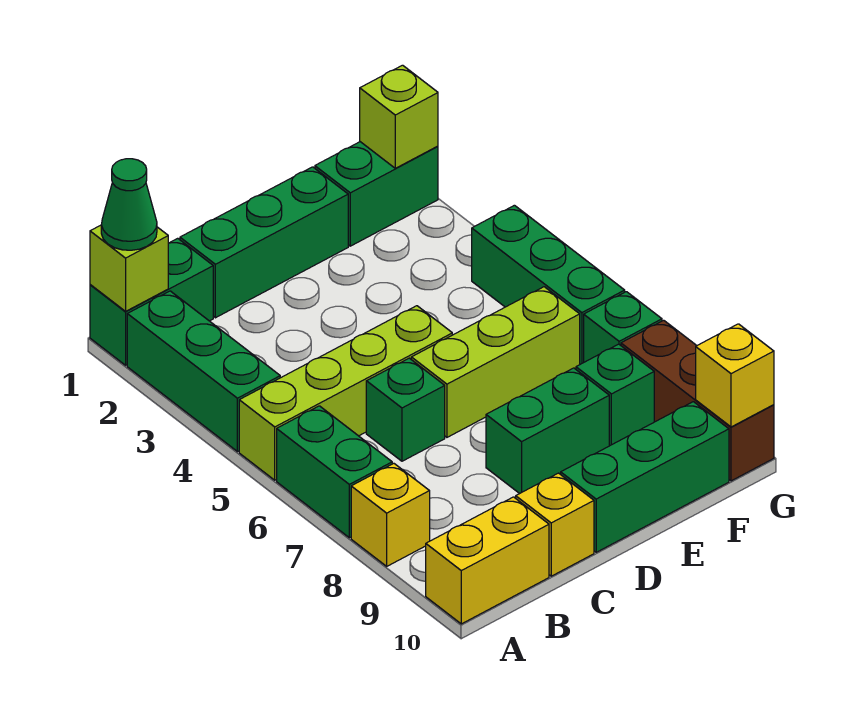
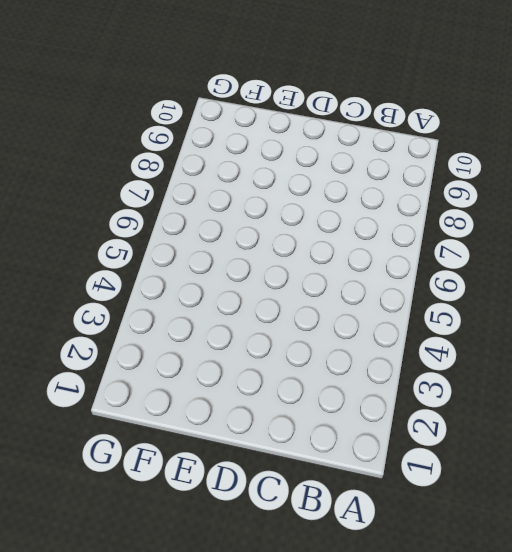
none -> green 1x2 brick [90,238,213,365]
none -> green 1x3 brick [127,291,280,452]
none -> lime 1x4 brick [239,306,452,480]

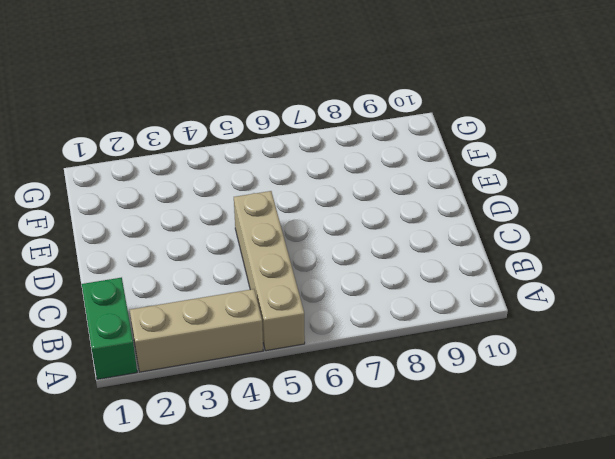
tan 1x3 brick [130,289,263,372] -> green 1x3 brick [127,291,280,452]
tan 1x4 brick [234,191,305,351] -> lime 1x4 brick [239,306,452,480]
none -> green 1x2 brick [277,406,392,538]
none -> yellow 1x1 brick [351,463,430,566]
none -> yellow 1x2 brick [426,497,549,624]

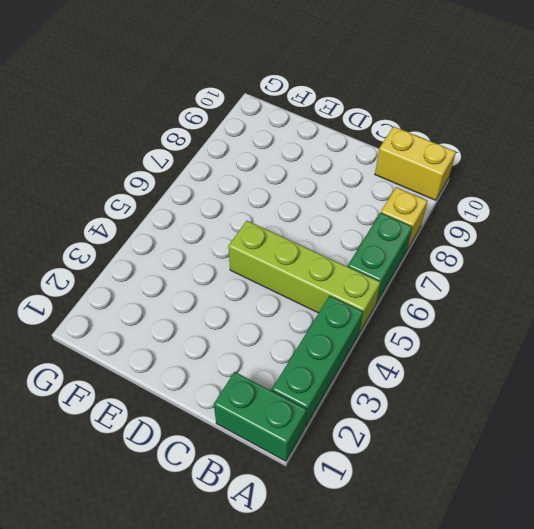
none -> green 1x3 brick [180,167,348,318]
none -> green 1x1 brick [366,358,445,461]
none -> yellow 1x1 brick [516,473,594,576]

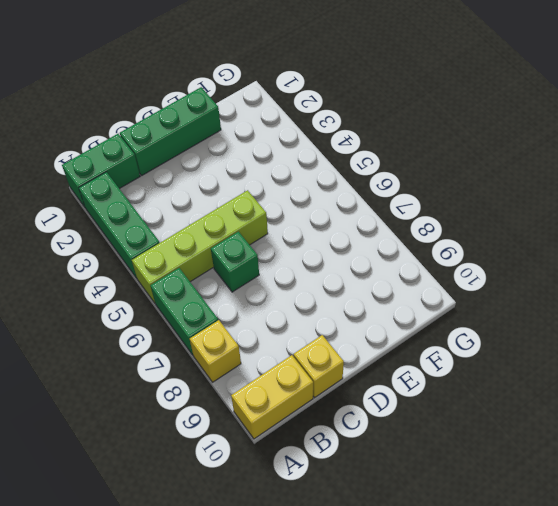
none -> lime 1x3 brick [411,287,580,437]
none -> green 1x2 brick [486,368,609,494]
none -> green 1x3 brick [561,402,729,552]

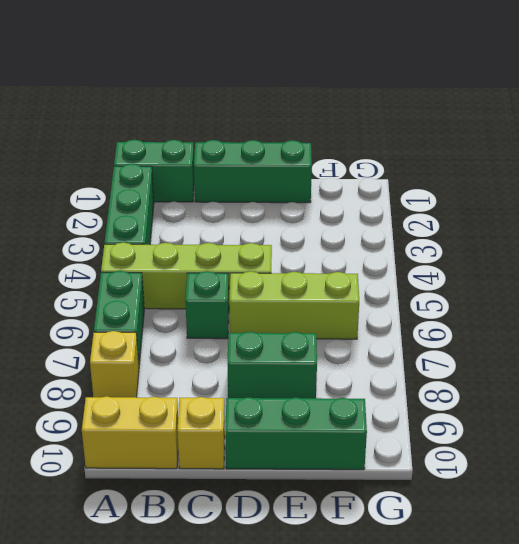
none -> green 1x2 brick [315,142,438,246]
none -> green 1x1 brick [576,344,654,446]
none -> green 1x3 brick [472,205,625,364]

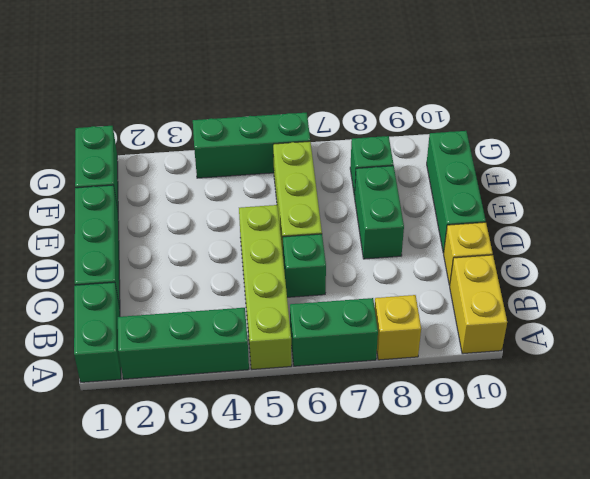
none -> green 1x1 brick [584,292,662,362]
none -> brown 1x3 brick [621,320,774,481]
none -> lime 1x1 brick [90,225,168,311]

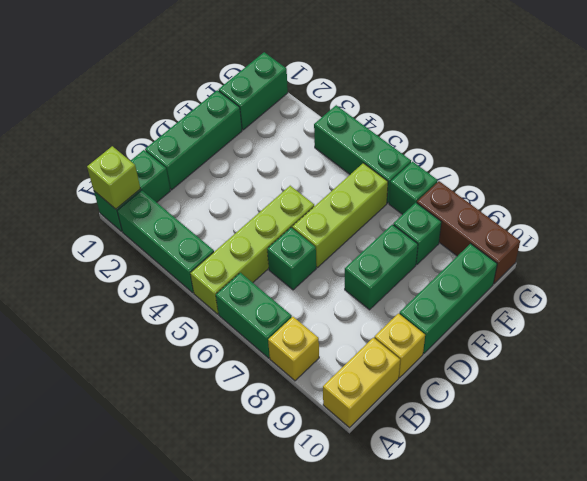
none -> lime 1x1 brick [360,65,438,168]
none -> yellow 1x1 brick [696,324,774,427]
none -> green 1x1 cone [101,159,157,250]

